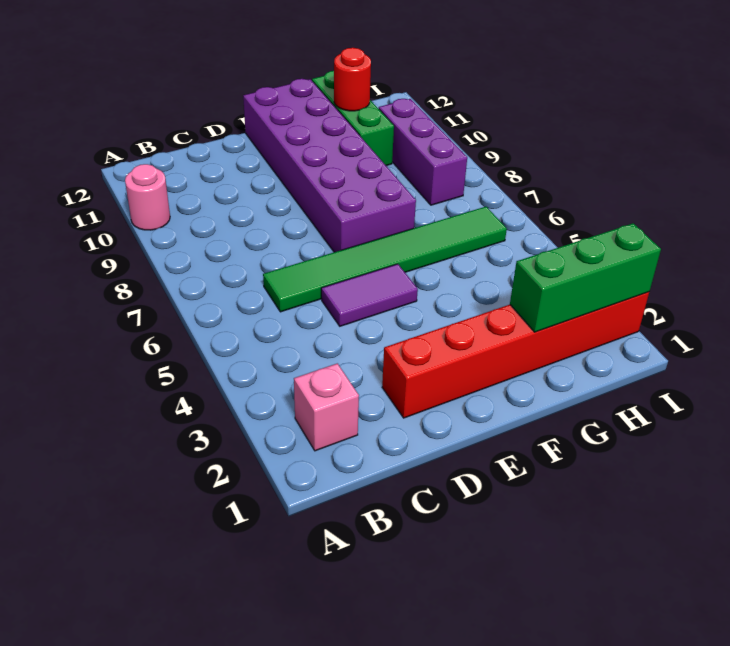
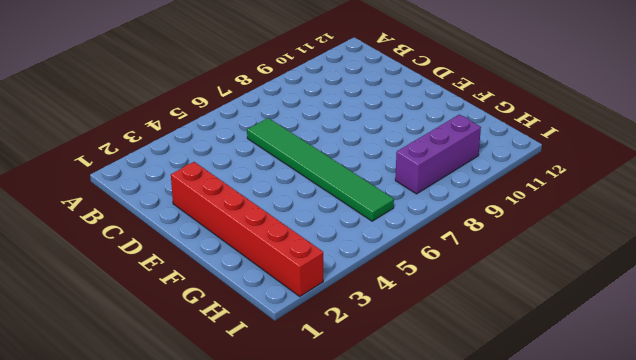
none -> pink 1x1 round brick [125,164,170,230]
none -> pink 1x1 brick [294,363,359,451]

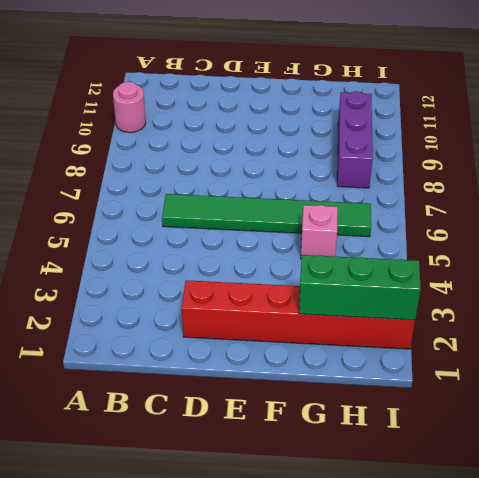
pink 1x1 brick [301,205,338,259] -> pink 1x1 brick moved to [294,363,359,451]
none -> purple 1x2 tile [321,264,418,326]
none -> purple 2x6 brick [243,79,416,252]

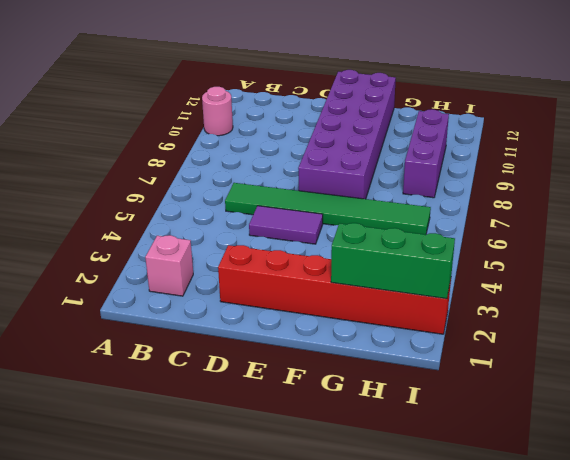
none -> green 1x3 brick [312,71,394,166]
none -> red 1x1 round brick [334,48,371,111]

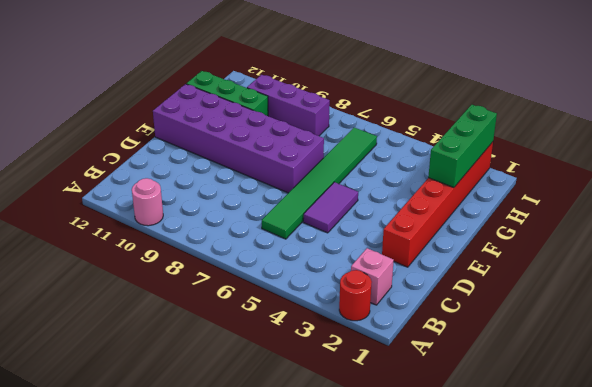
red 1x1 round brick [339,270,372,321] -> red 1x1 round brick moved to [334,48,371,111]

